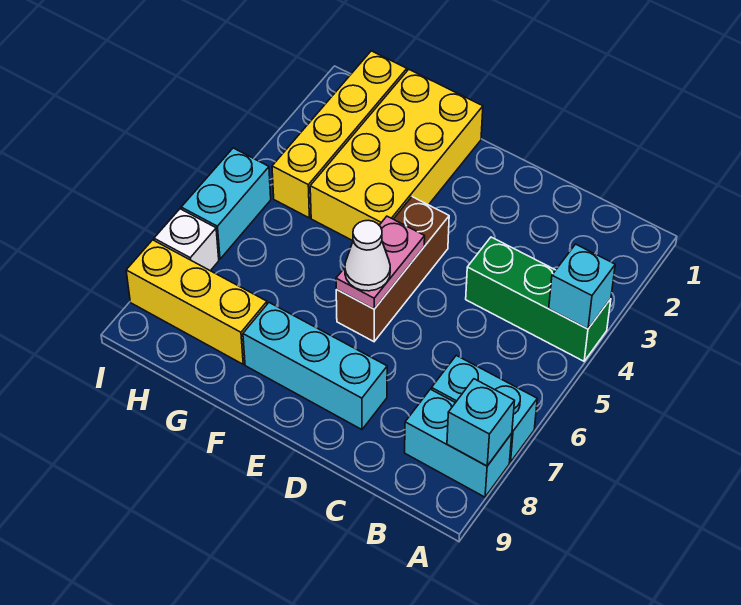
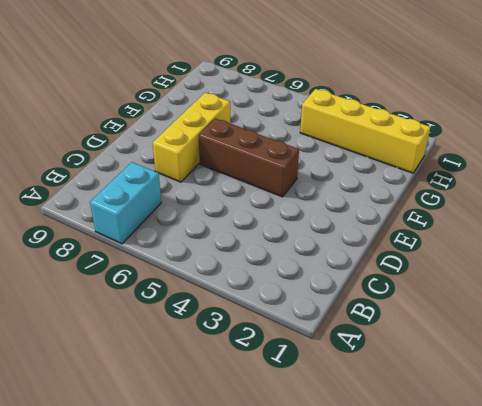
yellow 1x3 brick [153,93,230,182] -> yellow 1x3 brick moved to [126,240,267,364]
none -> green 1x3 brick [466,237,611,361]
none -> cyan 1x2 brick [405,389,512,497]
none -> cyan 1x3 brick [243,303,387,430]

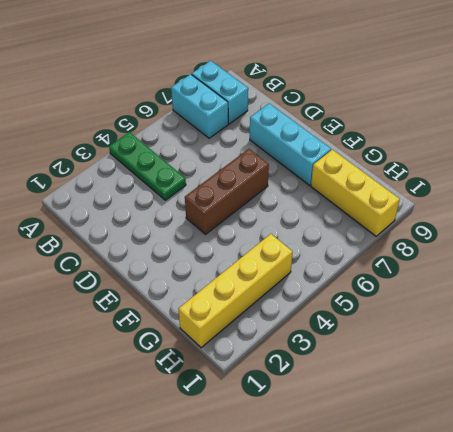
green 1x3 plate [109,132,186,200] -> green 1x3 brick [466,237,611,361]
none -> yellow 2x4 brick [310,69,483,241]
none -> cyan 1x2 brick [181,148,271,259]
none -> white 1x1 brick [154,209,219,271]

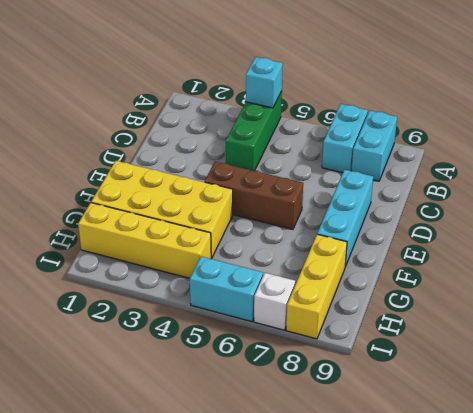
none -> cyan 1x1 brick [447,379,514,466]
none -> pink 1x2 plate [336,216,425,309]
none -> white 1x1 cone [345,220,390,291]

